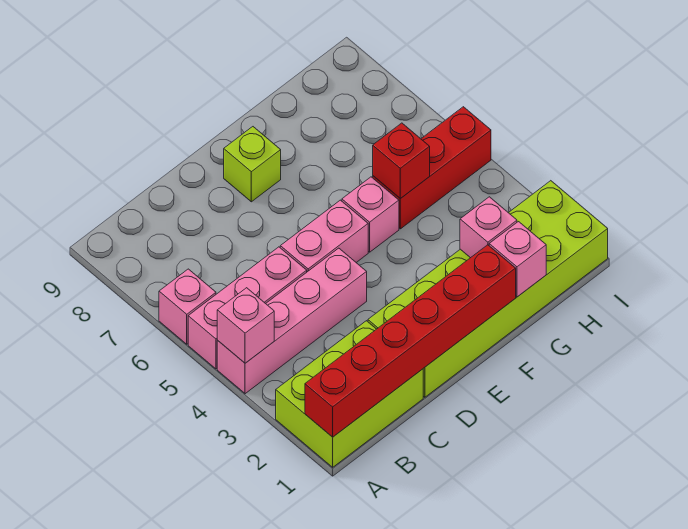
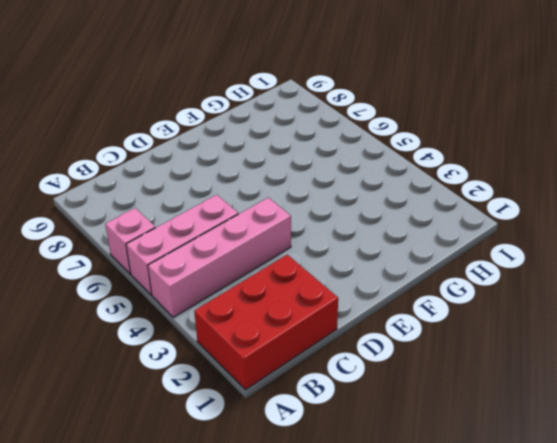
red 2x3 brick [194,255,338,390] -> lime 2x3 brick [276,321,423,467]
none -> lime 2x6 brick [368,181,608,397]
none -> pink 1x2 brick [280,200,368,272]
none -> lime 1x1 brick [224,127,281,202]

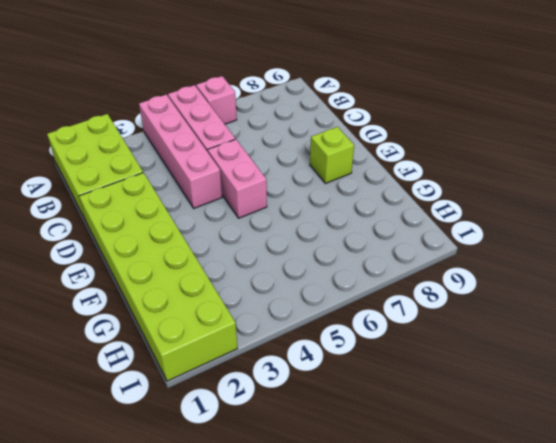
none -> pink 1x1 brick [342,177,399,252]
none -> red 1x3 brick [373,107,491,229]
none -> red 1x6 brick [305,245,516,437]

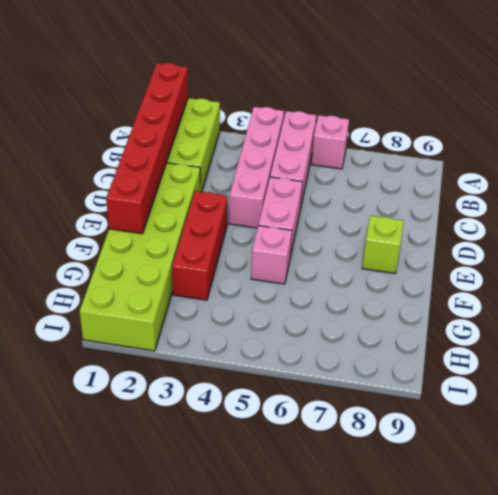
red 1x3 brick [172,191,228,300] -> red 1x3 brick moved to [373,107,491,229]
none -> pink 1x1 brick [217,288,274,363]
none -> pink 1x1 brick [489,222,546,297]
none -> pink 1x1 brick [460,197,517,258]

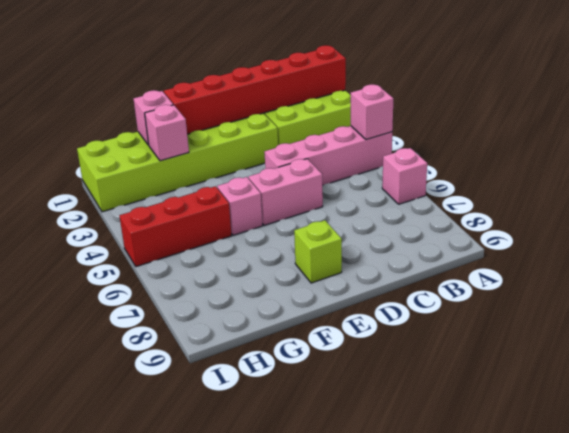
none -> pink 1x3 brick [188,247,307,369]
none -> red 1x1 brick [373,123,430,199]

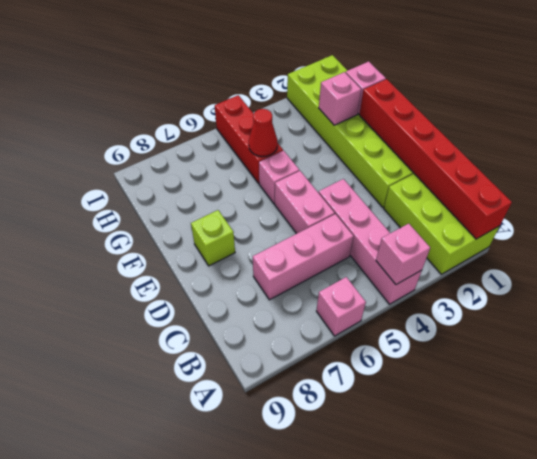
pink 1x3 brick [253,214,354,300] -> pink 1x3 brick turned to [188,247,307,369]
red 1x1 cone [249,109,278,157] -> red 1x1 brick [373,123,430,199]

